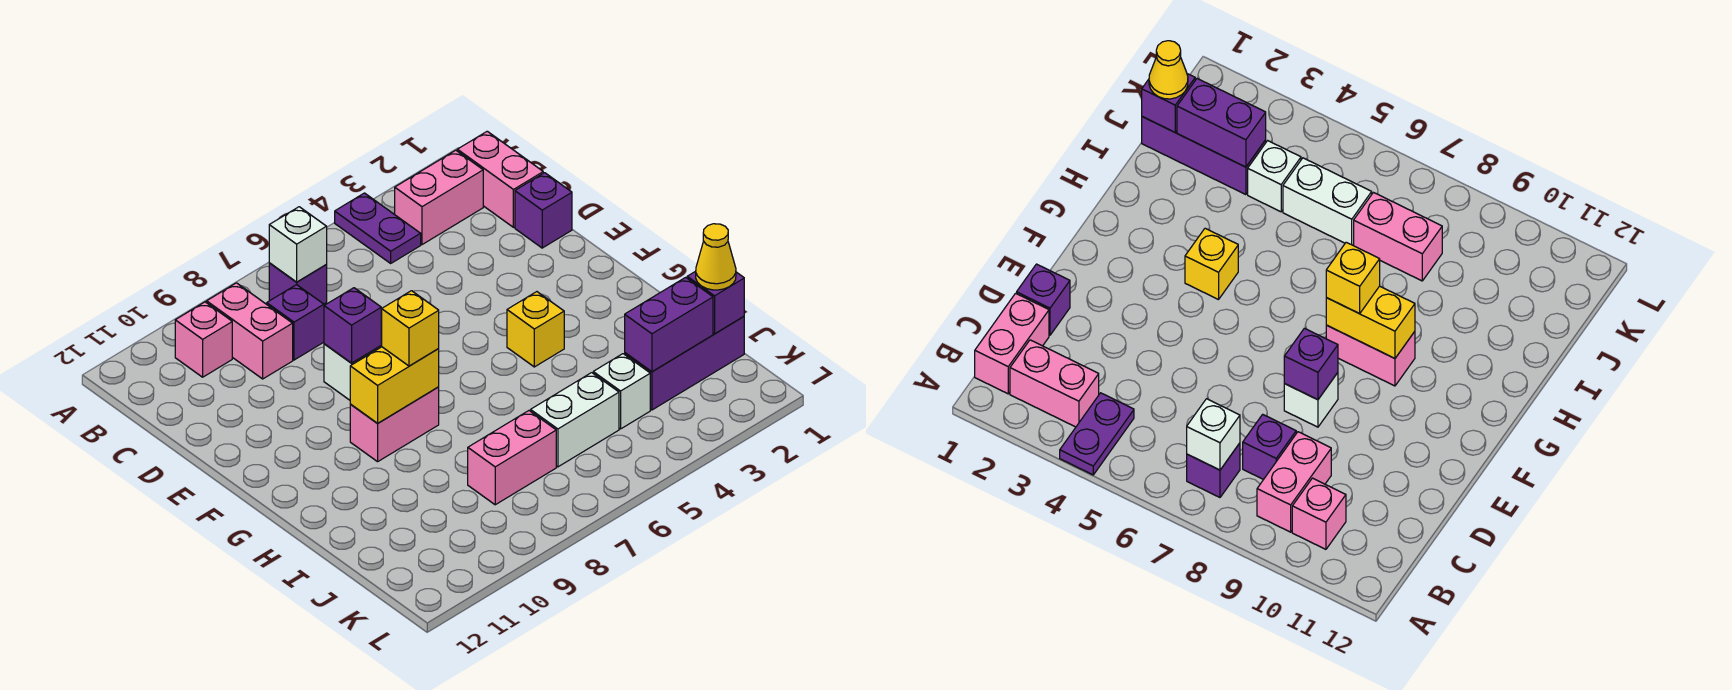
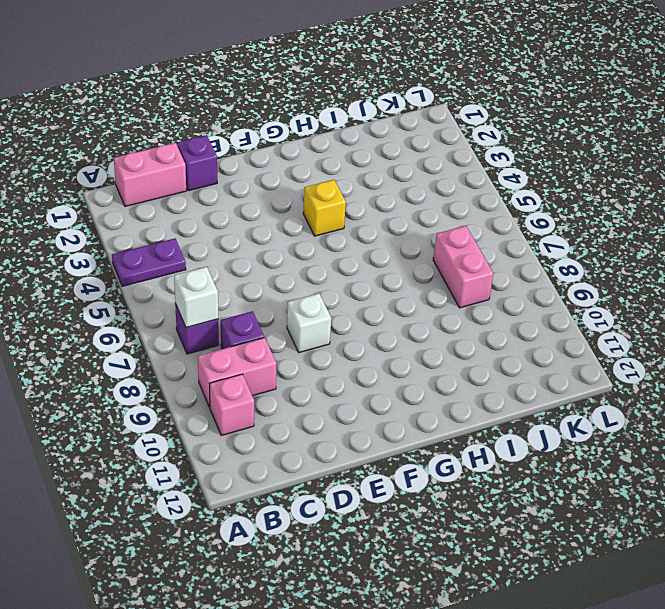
none -> pink 1x2 brick [395,150,483,245]
none -> pink 1x2 brick [350,387,439,462]
none -> purple 1x3 brick [625,316,744,410]

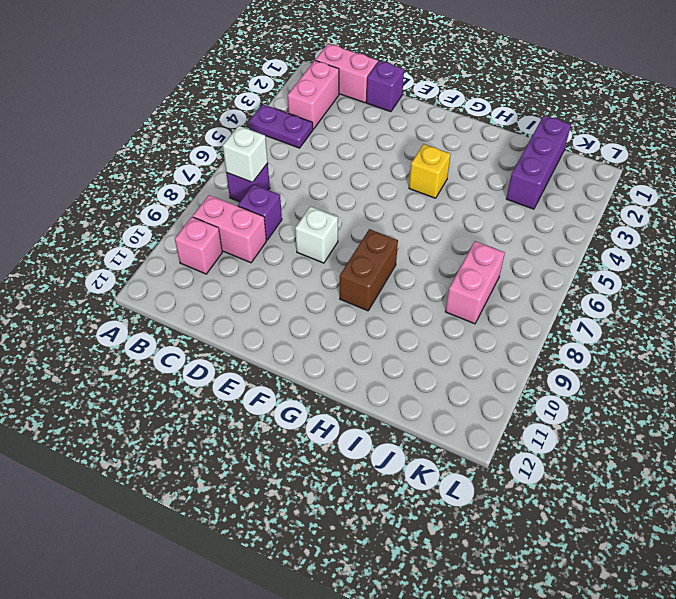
brown 1x2 brick [340,229,398,311] -> pink 1x2 brick [350,387,439,462]
none -> white 1x1 brick [593,354,650,429]
none -> white 1x2 brick [531,373,619,467]
none -> purple 1x1 brick [324,288,381,363]

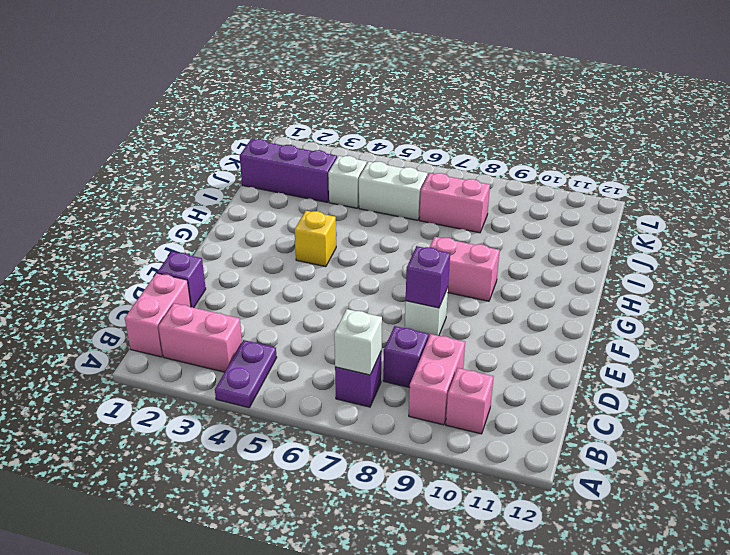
none -> yellow 1x2 brick [350,347,439,423]
none -> purple 1x1 brick [687,271,744,334]
none -> purple 1x2 brick [625,277,713,372]

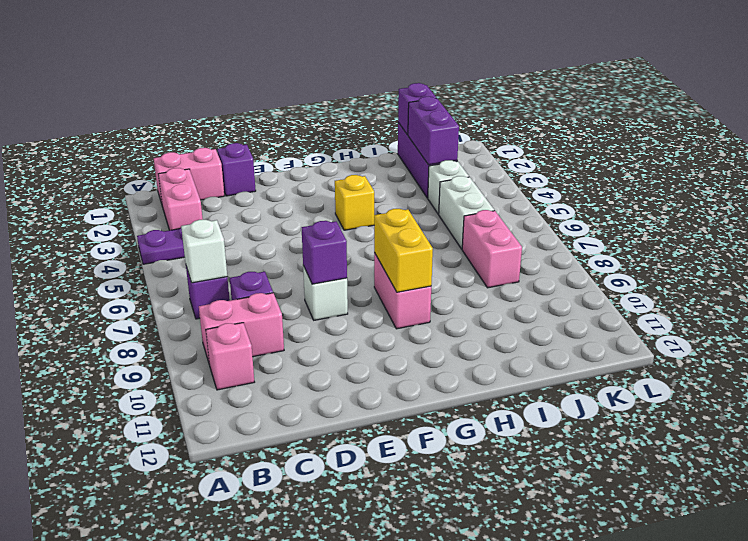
none -> yellow 1x1 brick [381,291,439,366]
none -> yellow 1x1 cone [696,224,736,290]

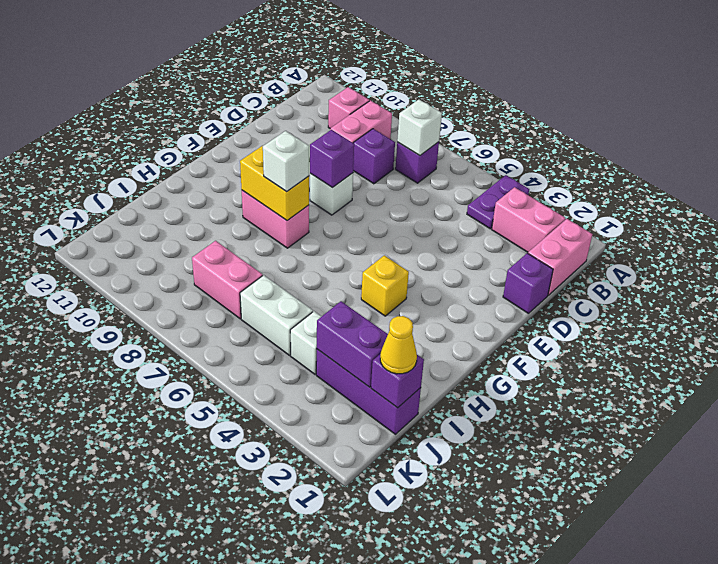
white 1x1 brick [263,131,309,192] -> yellow 1x1 brick [381,291,439,366]

